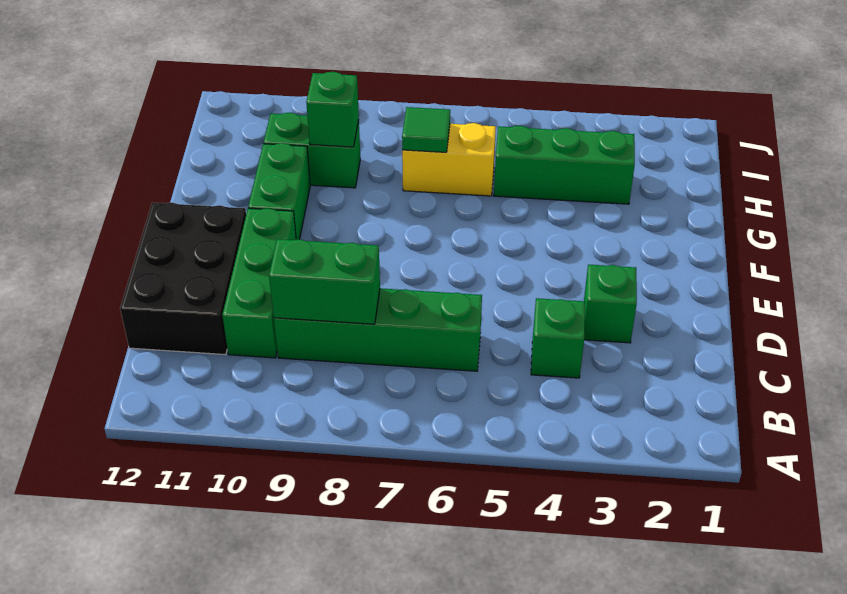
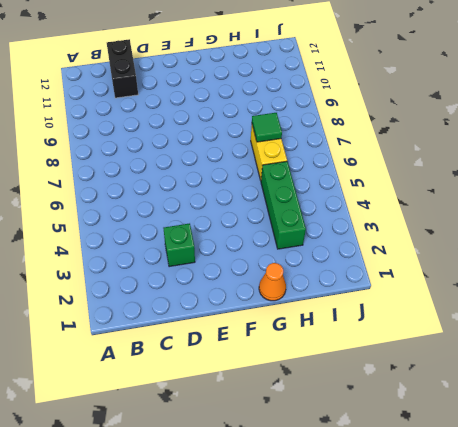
black 1x2 brick [107,39,138,98] -> black 2x3 brick [120,202,246,355]
orange 1x1 cone [259,263,286,301] -> none
none -> green 1x1 brick [531,298,585,378]
none -> green 1x4 brick [274,288,482,371]
none -> green 1x3 brick [222,208,296,358]

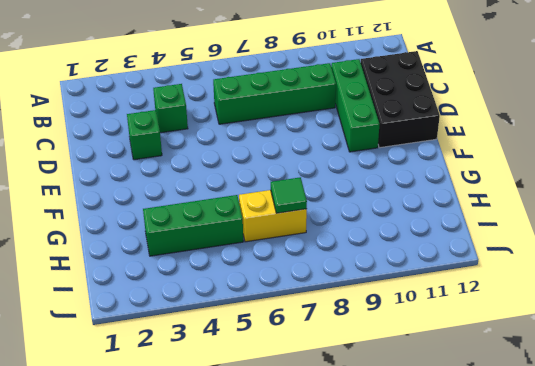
none -> green 1x2 brick [248,143,310,240]
none -> green 1x2 brick [264,113,360,188]
none -> green 1x2 brick [269,239,380,324]

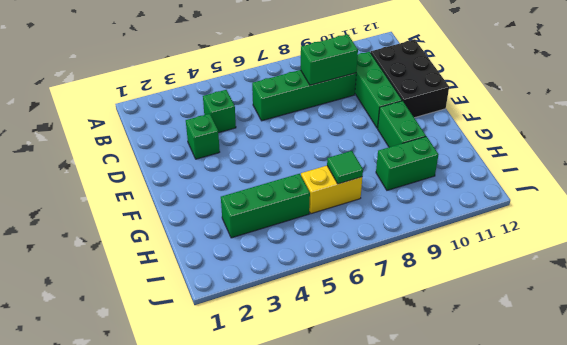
none -> green 1x1 brick [306,72,359,147]

